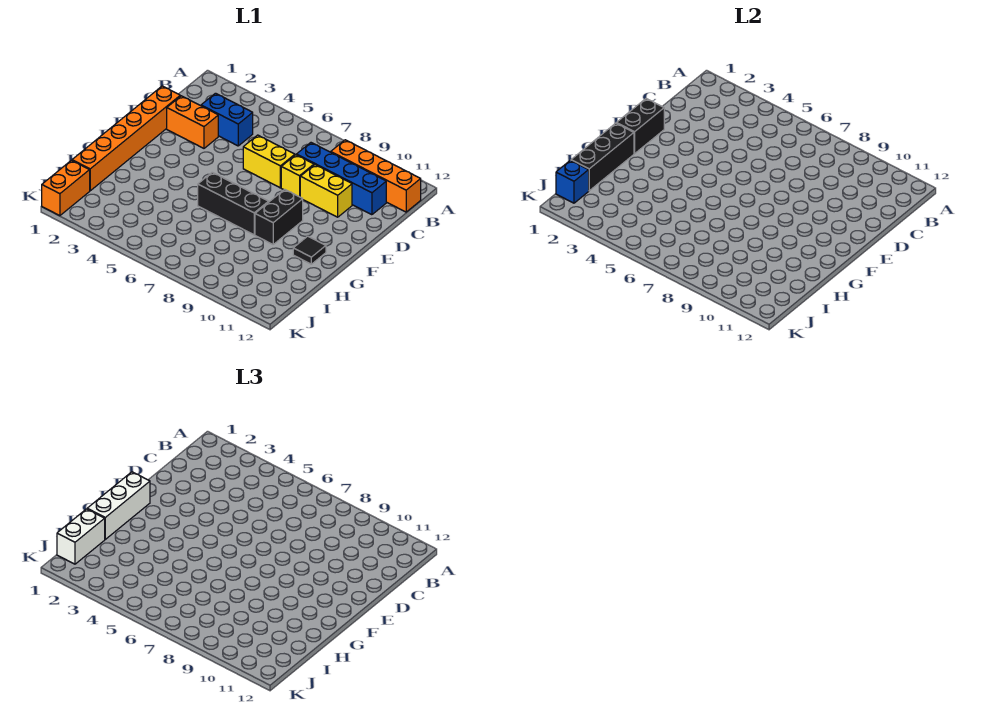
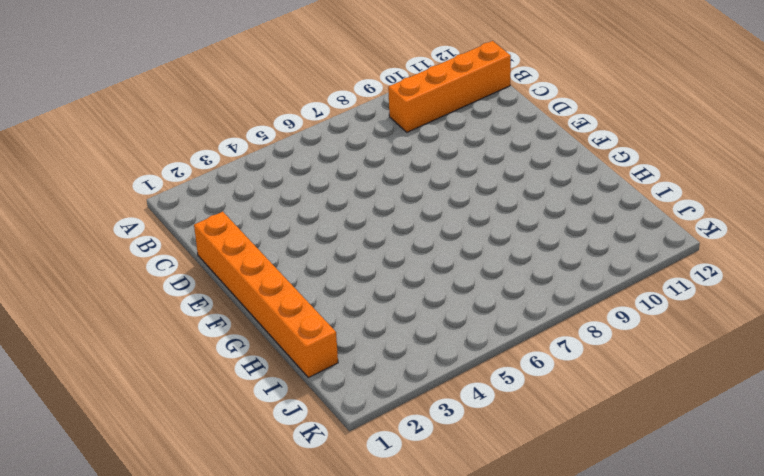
none -> blue 1x2 brick [201,93,253,146]
none -> blue 1x4 brick [297,143,386,215]
none -> orange 1x2 brick [167,96,218,148]

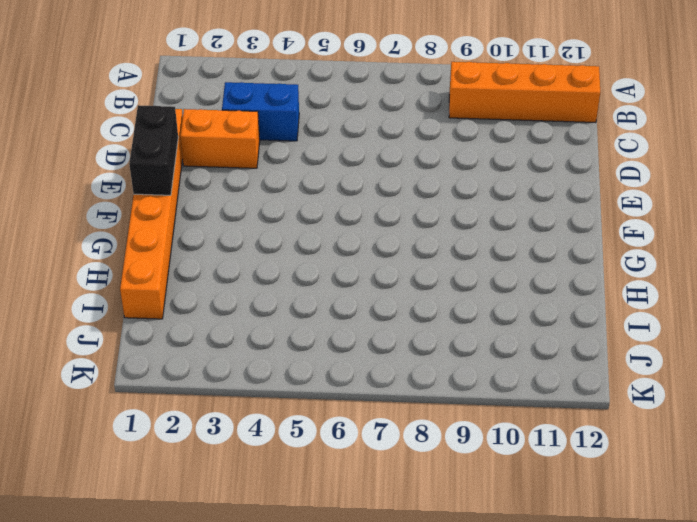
none -> blue 1x4 brick [297,143,386,215]
none -> yellow 1x2 brick [243,135,295,188]
none -> yellow 1x1 brick [281,155,314,197]

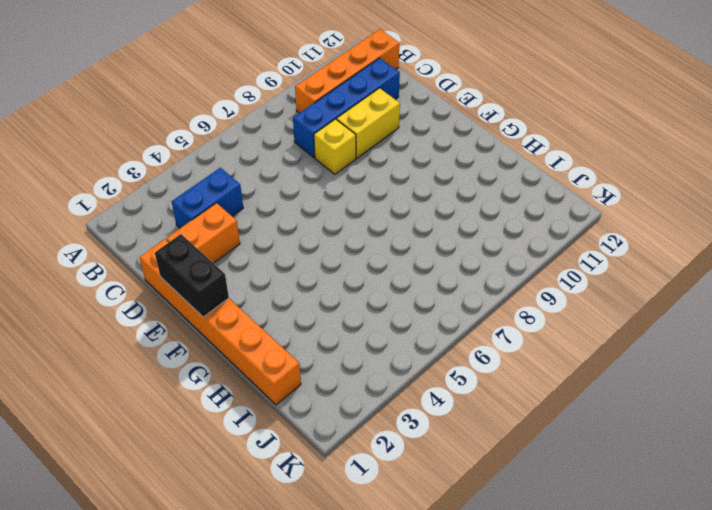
none -> yellow 1x2 brick [243,135,295,188]
none -> black 1x2 brick [255,189,303,244]
none -> black 1x3 brick [198,172,269,235]

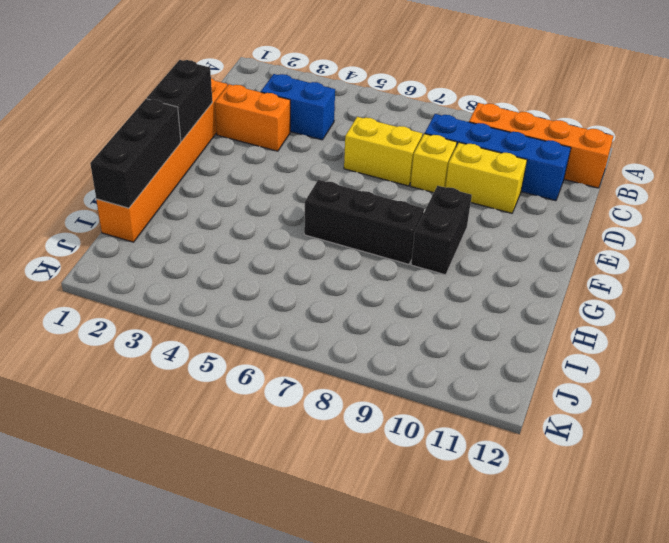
none -> black 1x1 tile [293,236,326,264]
none -> orange 1x2 brick [42,160,90,216]
none -> blue 1x1 brick [556,160,589,203]

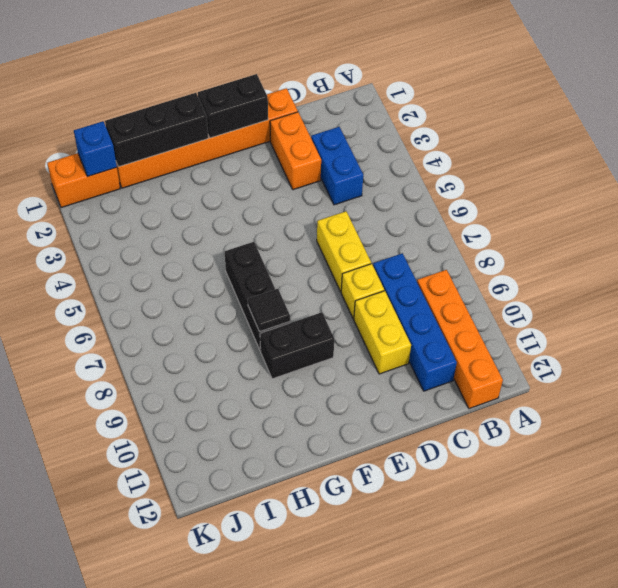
black 1x1 tile [248,289,290,332] -> black 1x1 tile moved to [293,236,326,264]
none -> white 1x3 brick [87,472,150,539]
none -> white 1x2 brick [57,509,105,564]

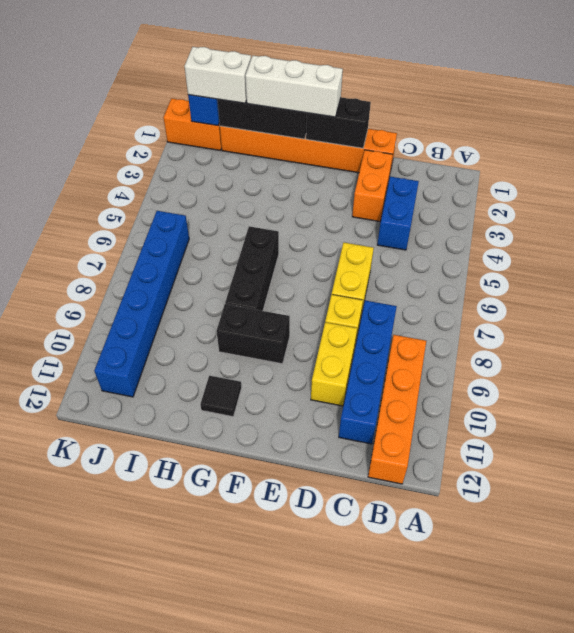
blue 1x6 brick [94,211,189,397] -> none

